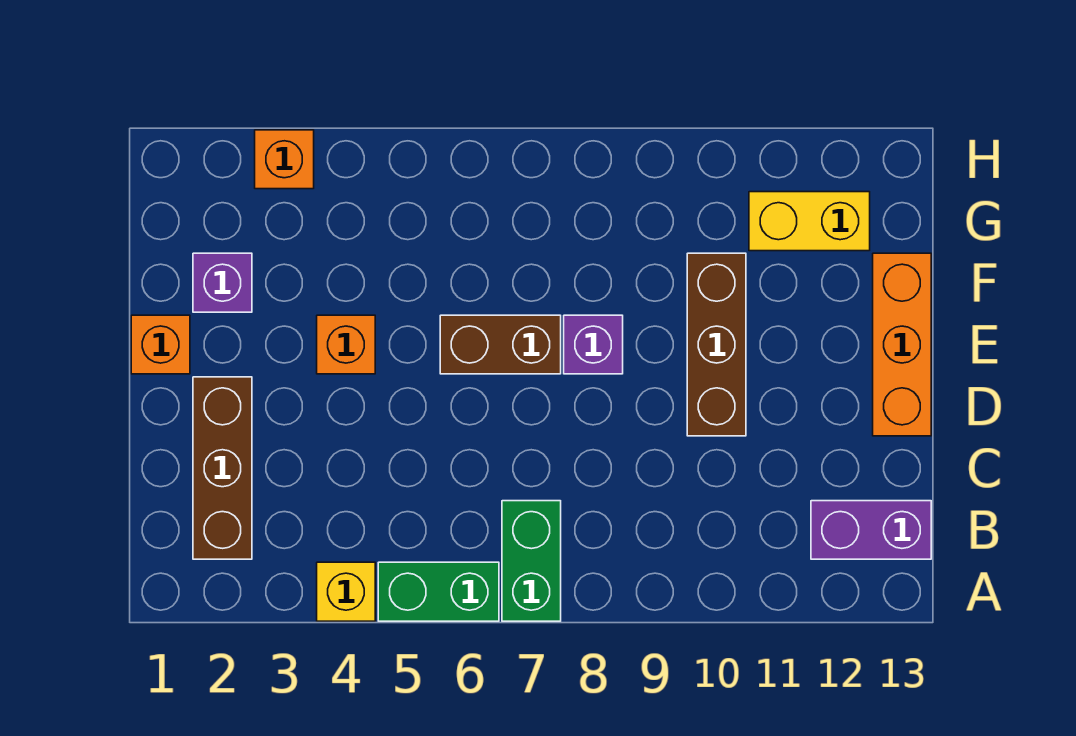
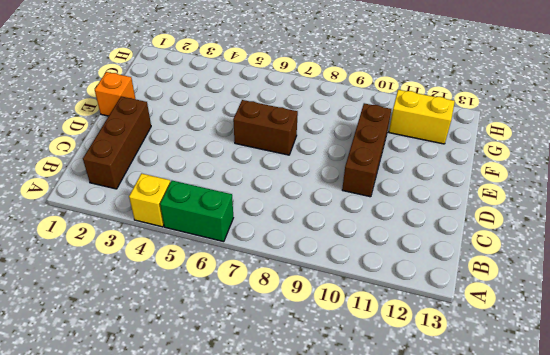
none -> green 1x2 brick [502,501,561,621]
none -> purple 1x2 brick [811,501,931,559]
none -> orange 1x3 brick [873,253,931,436]

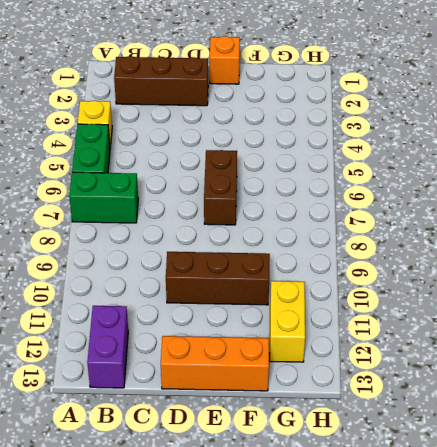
none -> orange 1x1 brick [317,315,375,374]
none -> purple 1x1 brick [564,315,623,374]
none -> purple 1x1 brick [193,253,252,312]

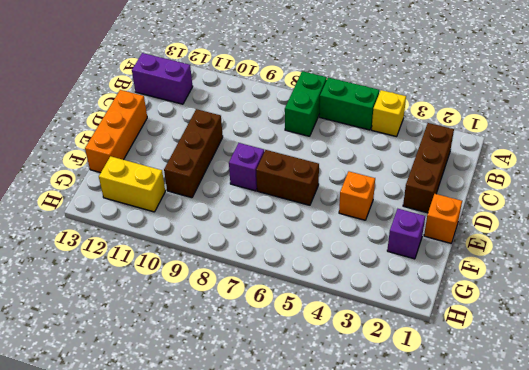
none -> orange 1x1 brick [255,130,314,189]

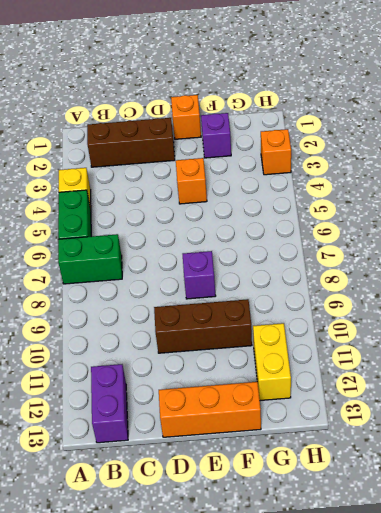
none -> brown 1x2 brick [440,315,561,374]

